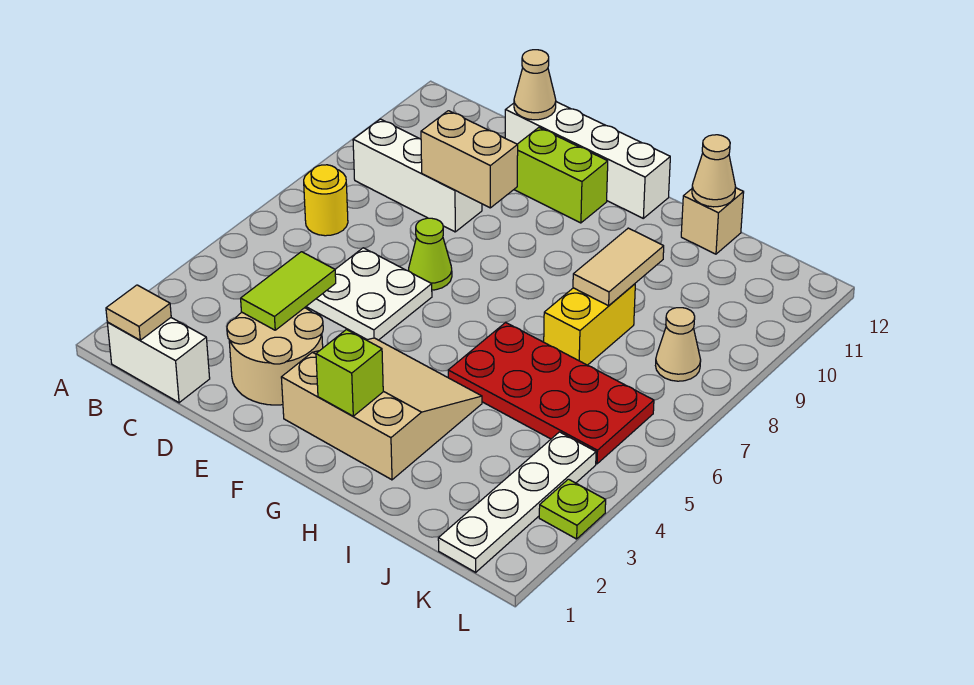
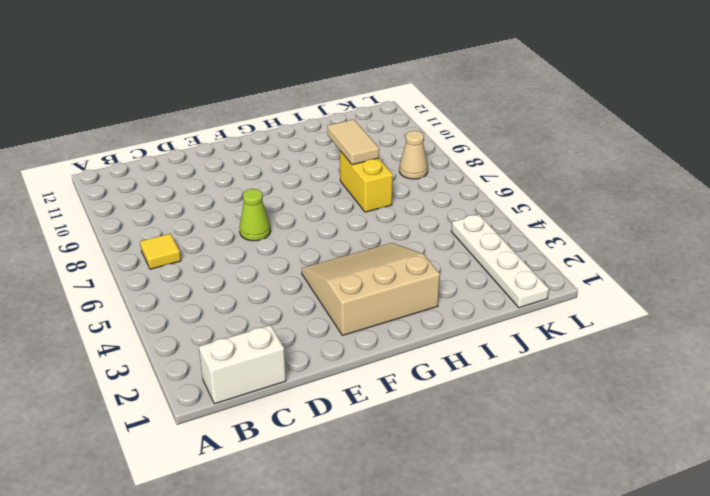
yellow 1x1 tile [140,233,181,269] -> yellow 1x1 round brick [304,165,348,236]
none -> white 1x3 brick [353,119,482,232]
none -> tan 2x2 round brick [227,308,323,405]
none -> white 2x2 plate [306,248,432,340]

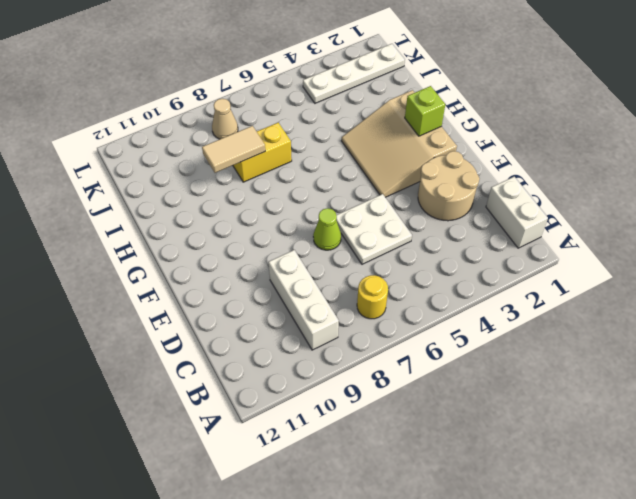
none -> white 1x4 brick [505,102,670,218]
none -> lime 1x2 brick [514,128,608,223]
none -> red 2x4 plate [448,322,654,464]

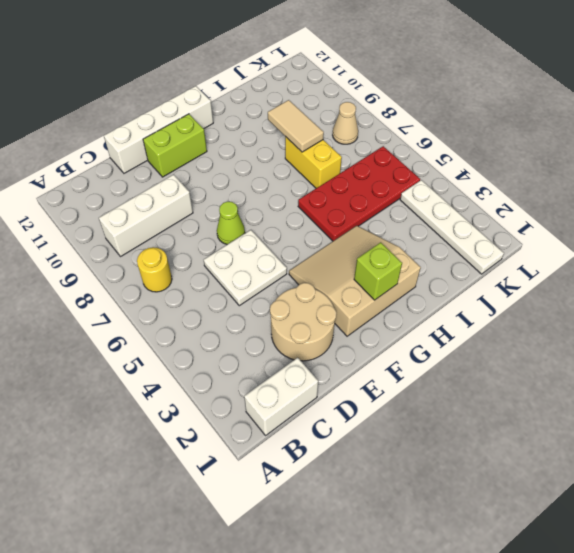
none -> tan 1x1 brick [681,188,744,254]
none -> lime 1x1 plate [539,479,606,539]
none -> tan 1x1 tile [106,285,171,340]

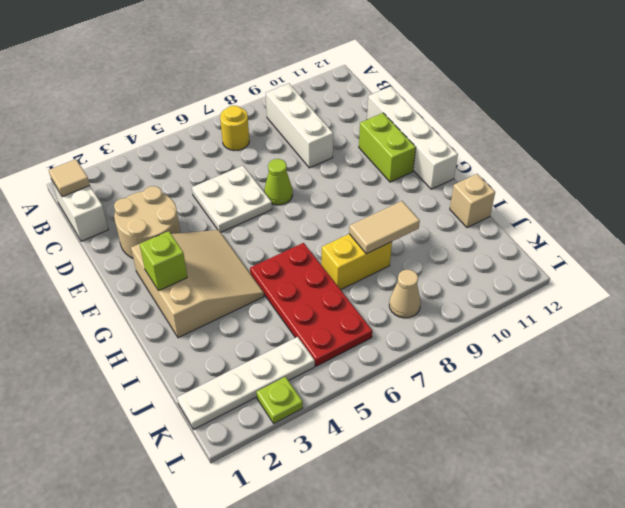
none -> lime 1x2 tile [241,252,336,330]
none -> tan 1x2 brick [421,111,518,208]
none -> tan 1x1 cone [514,50,556,120]

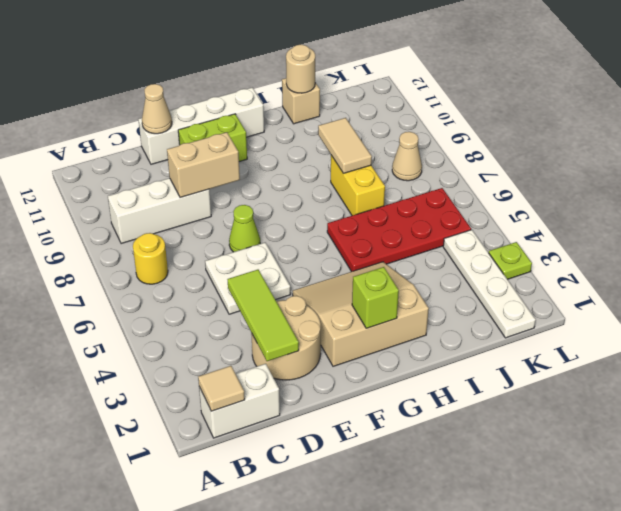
lime 1x3 tile [228,270,299,361] -> lime 1x2 tile [241,252,336,330]
tan 1x1 round brick [286,45,315,93] -> tan 1x1 cone [692,135,736,207]

